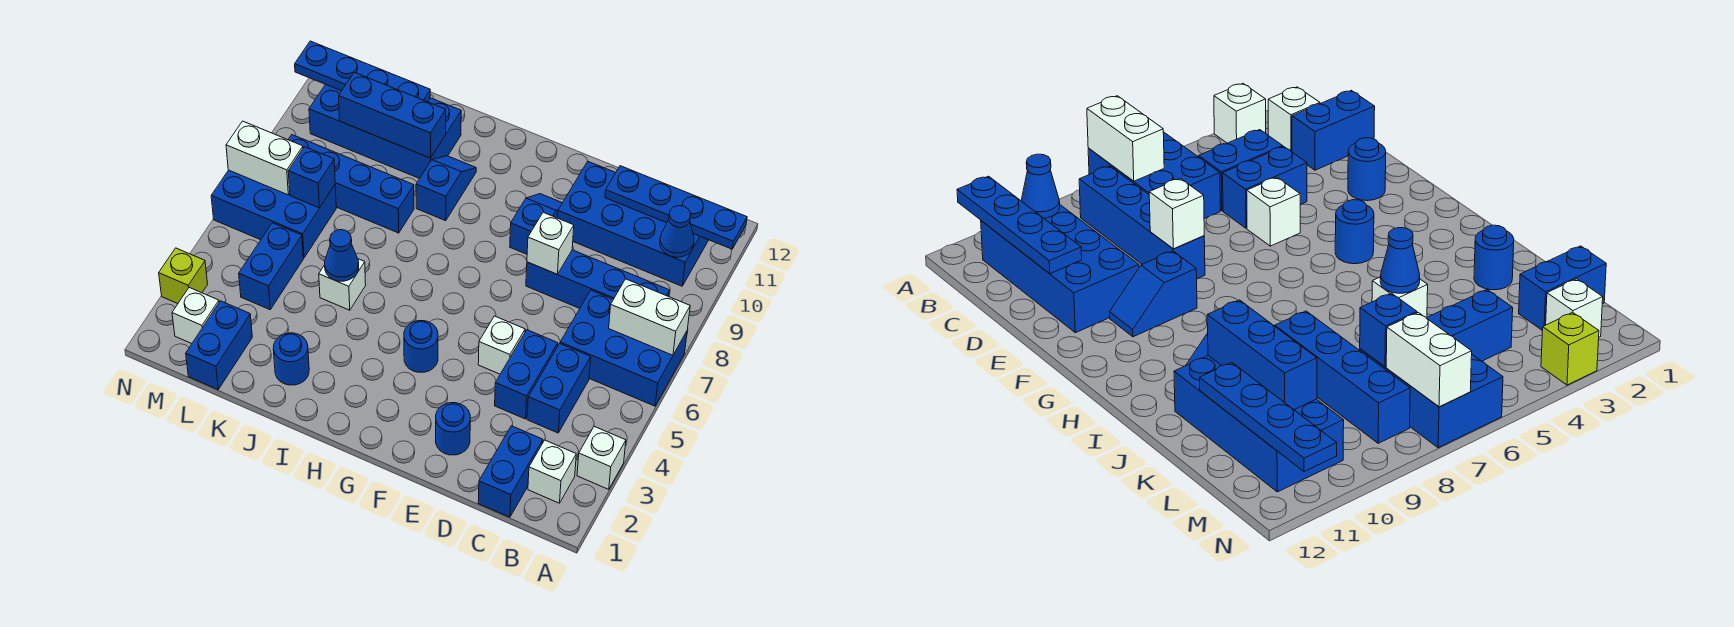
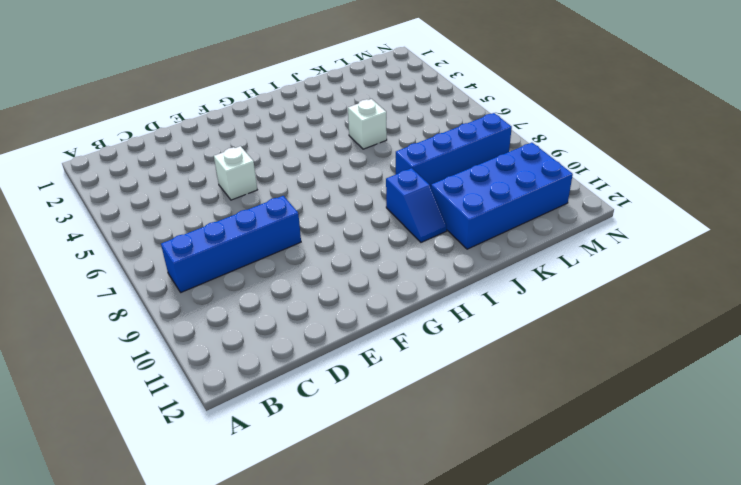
none -> white 1x1 brick [577,427,626,489]
none -> blue 2x3 brick [560,290,687,406]
none -> white 1x1 brick [528,440,576,503]
none -> blue 2x4 brick [558,161,708,286]

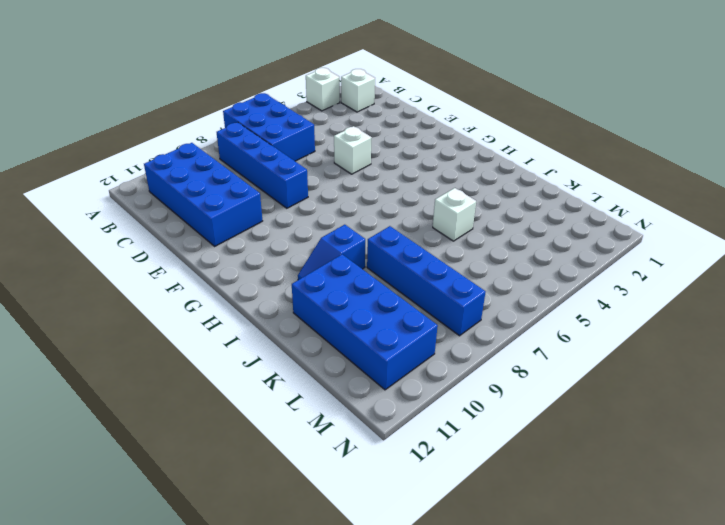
none -> blue 1x2 brick [478,426,543,517]
none -> blue 1x2 brick [527,344,591,433]
none -> blue 1x2 brick [495,330,558,419]
none -> blue 1x1 round brick [436,403,470,455]

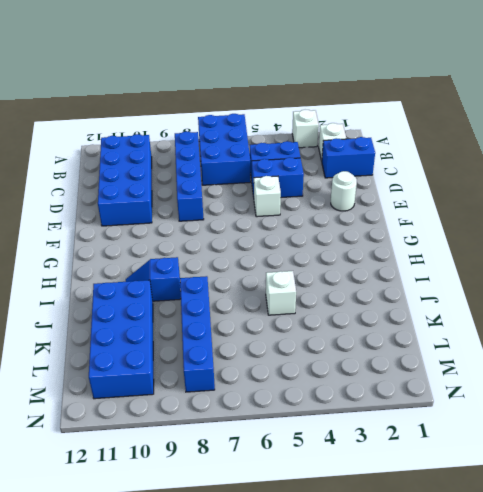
white 1x1 round brick [331,171,357,211] -> blue 1x1 round brick [436,403,470,455]
none -> blue 1x2 slope [510,194,562,254]
none -> blue 1x1 round brick [404,321,438,372]
none -> blue 1x1 round brick [273,333,309,385]
none -> blue 1x2 brick [186,301,252,389]

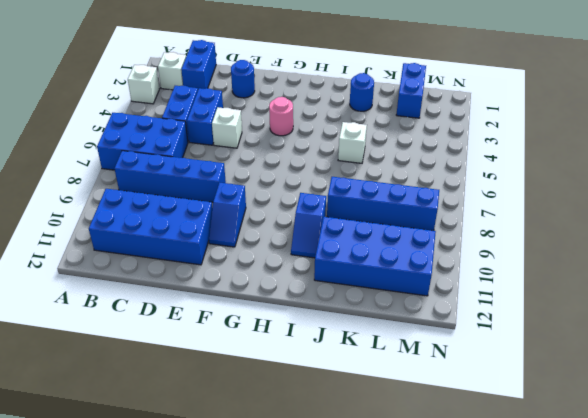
pink 1x1 round brick [269,97,293,136] -> blue 1x1 round brick [404,321,438,372]
none -> blue 1x2 brick [239,223,303,310]
none -> blue 2x3 brick [211,170,336,258]
none -> white 1x1 brick [172,288,219,344]
none -> lime 1x1 brick [159,248,208,304]

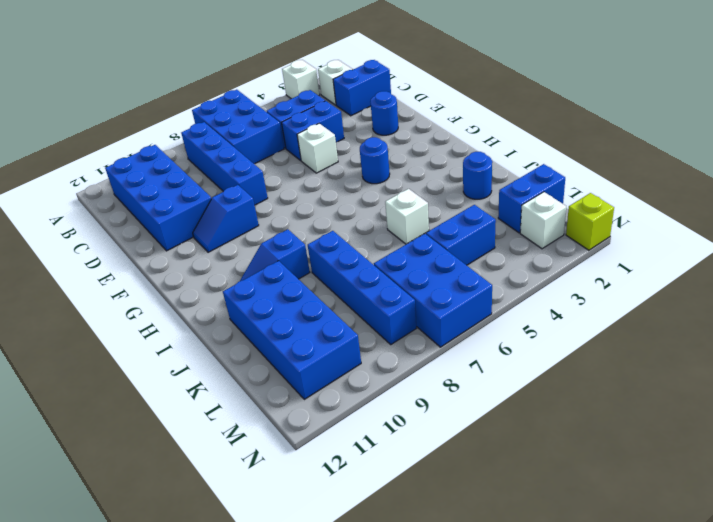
lime 1x1 brick [566,193,614,250] -> lime 1x1 brick moved to [159,248,208,304]
none -> white 1x2 brick [609,279,690,355]
none -> blue 1x4 plate [605,166,747,249]
none -> blue 1x1 cone [660,206,694,257]
none -> white 1x1 brick [527,212,574,274]

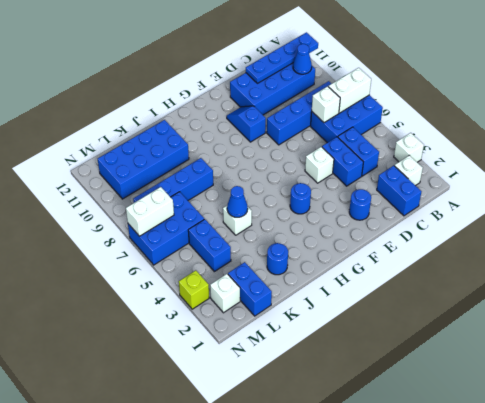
white 1x1 brick [312,86,340,123] -> white 1x1 brick moved to [527,212,574,274]
none -> blue 1x2 slope [416,156,476,221]
none -> blue 1x3 brick [339,72,446,158]
none -> blue 1x4 plate [295,41,430,102]
none -> blue 1x1 brick [288,147,335,208]

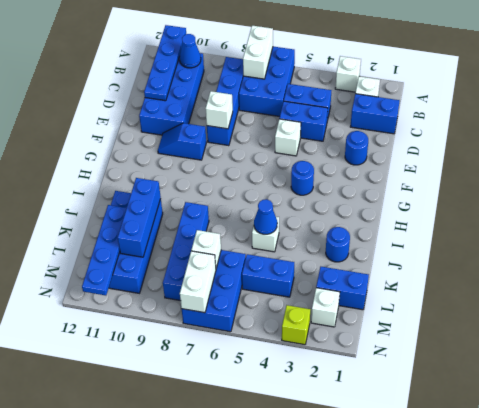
white 1x1 brick [191,230,221,268] -> blue 1x1 brick [288,147,335,208]
none -> blue 1x2 slope [416,156,476,221]

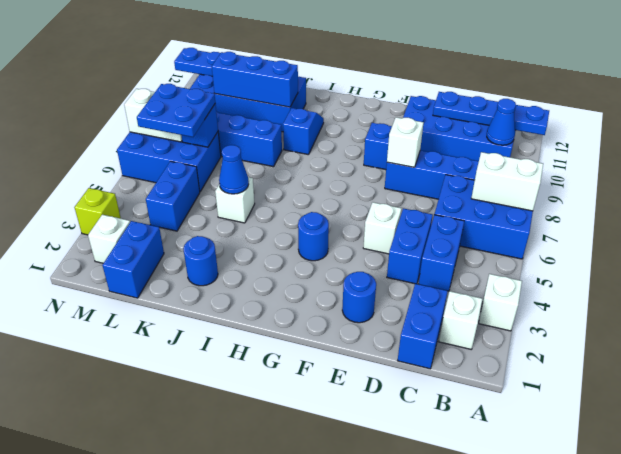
blue 2x2 plate [137,84,215,137] -> none

